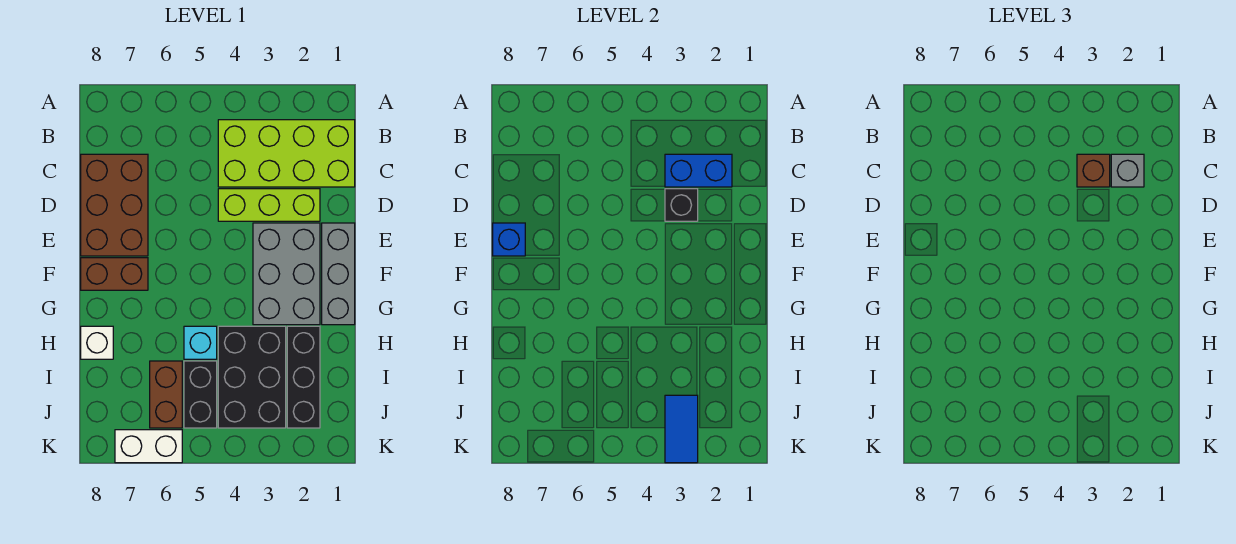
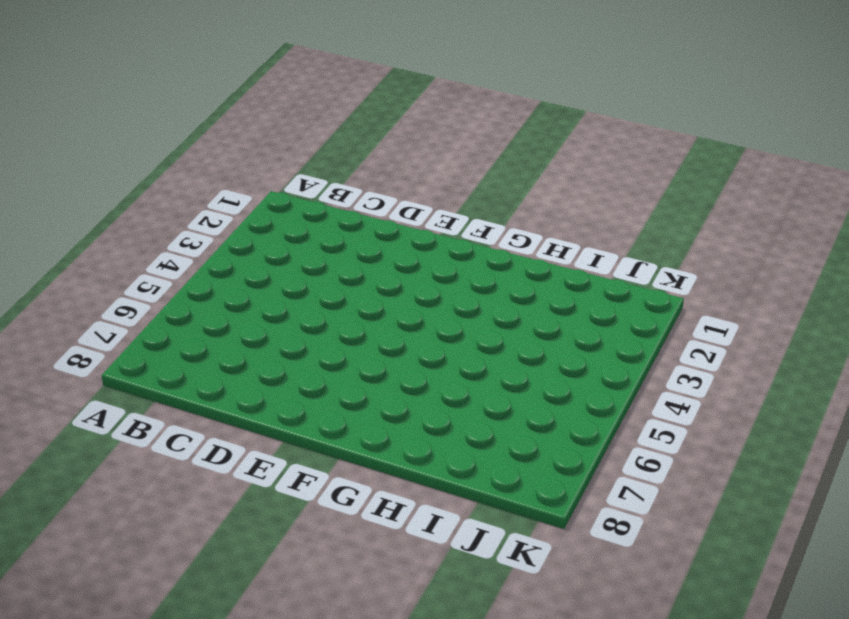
none -> lime 2x4 brick [218,120,355,187]
none -> brown 2x3 brick [81,154,148,256]
none -> lime 1x3 brick [218,189,320,221]

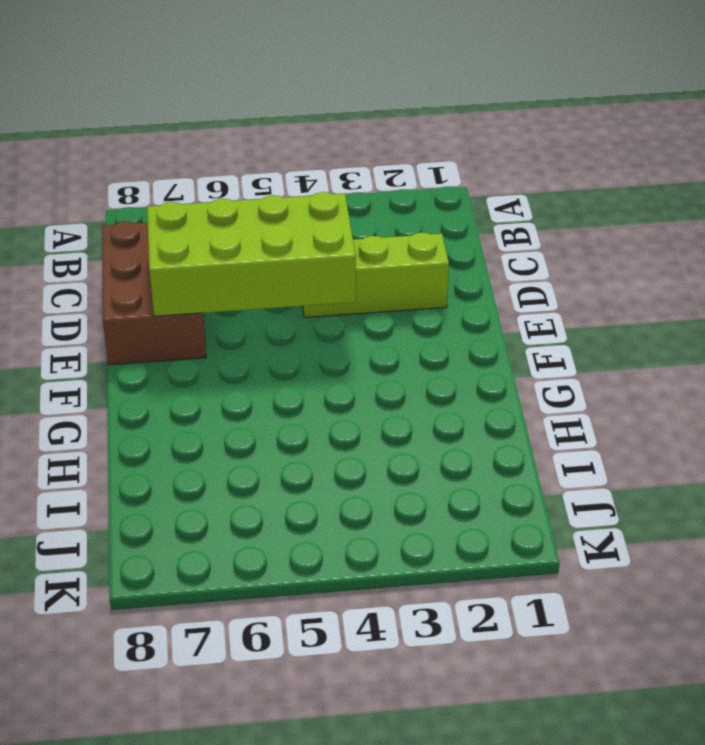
lime 2x4 brick [147,192,356,316] -> lime 2x4 brick moved to [218,120,355,187]
none -> grey 1x3 brick [322,223,355,325]
none -> grey 2x3 brick [253,223,320,325]
none -> brown 1x2 brick [81,258,148,290]

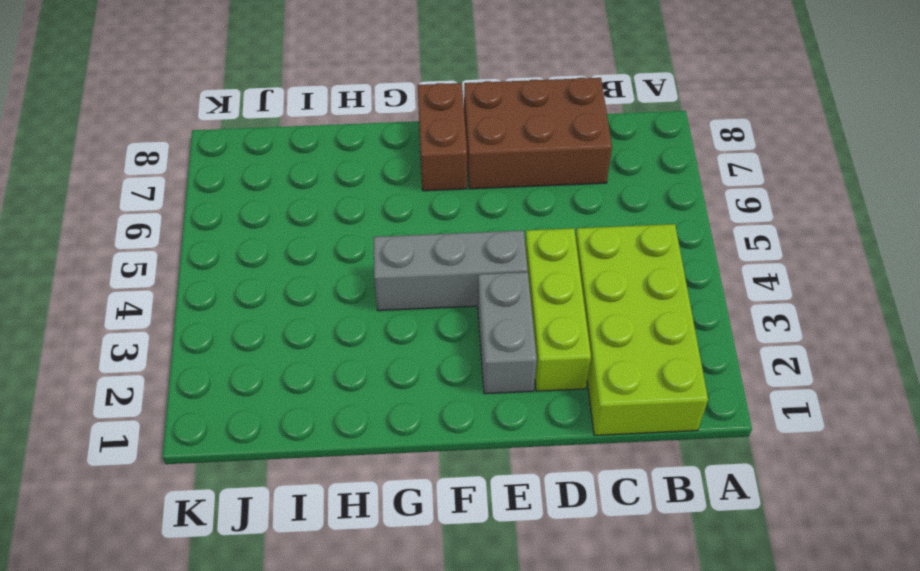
grey 1x2 brick [478,272,537,394] -> grey 2x3 brick [253,223,320,325]
grey 1x3 brick [373,231,528,311] -> grey 1x3 brick moved to [322,223,355,325]
none -> black 1x3 brick [287,326,320,428]
none -> black 2x3 brick [218,326,286,428]
none -> cyan 1x1 brick [184,326,217,359]

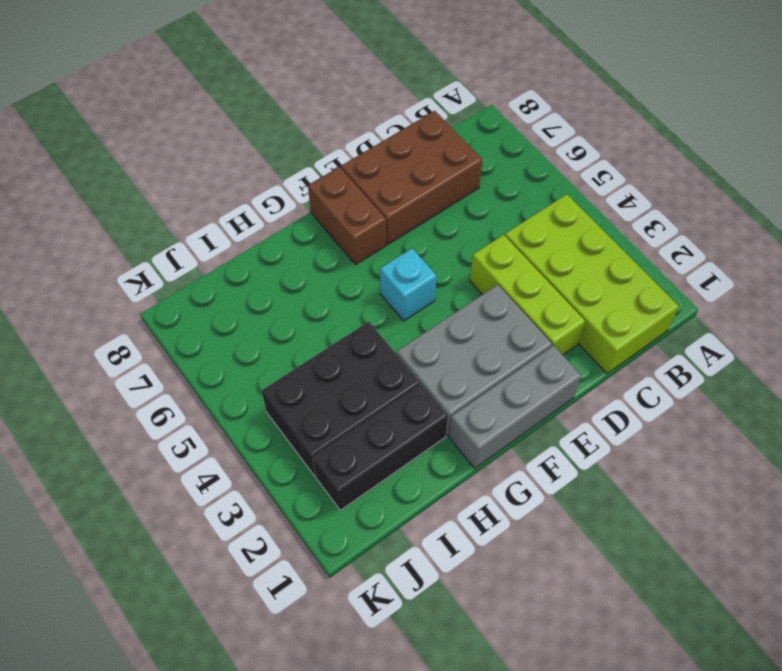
cyan 1x1 brick [380,248,437,321] -> cyan 1x1 brick moved to [184,326,217,359]
none -> white 1x1 brick [81,326,113,359]
none -> black 1x2 brick [184,361,217,428]
none -> brown 1x2 brick [150,361,182,428]

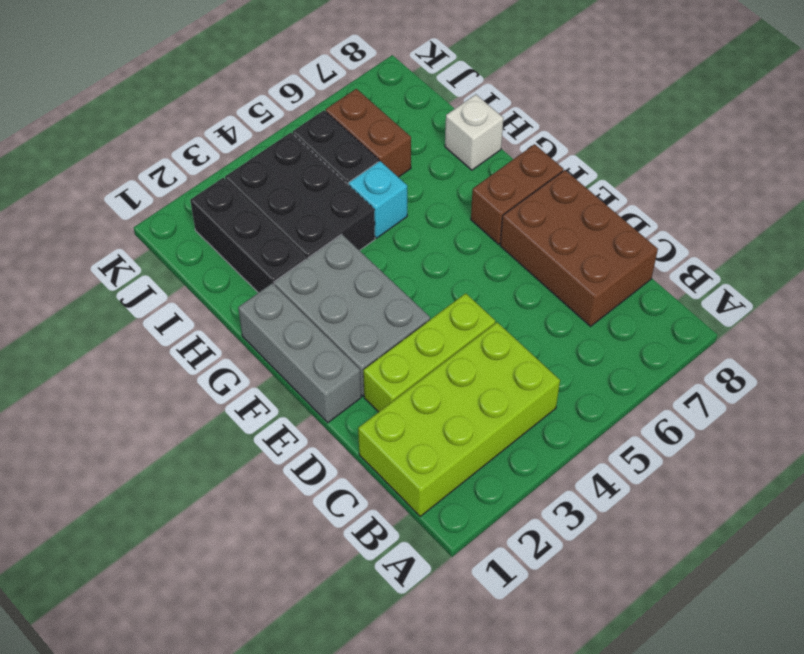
none -> white 1x2 brick [115,430,182,463]
none -> blue 1x2 brick [665,154,732,187]
none -> black 1x1 brick [665,189,698,221]

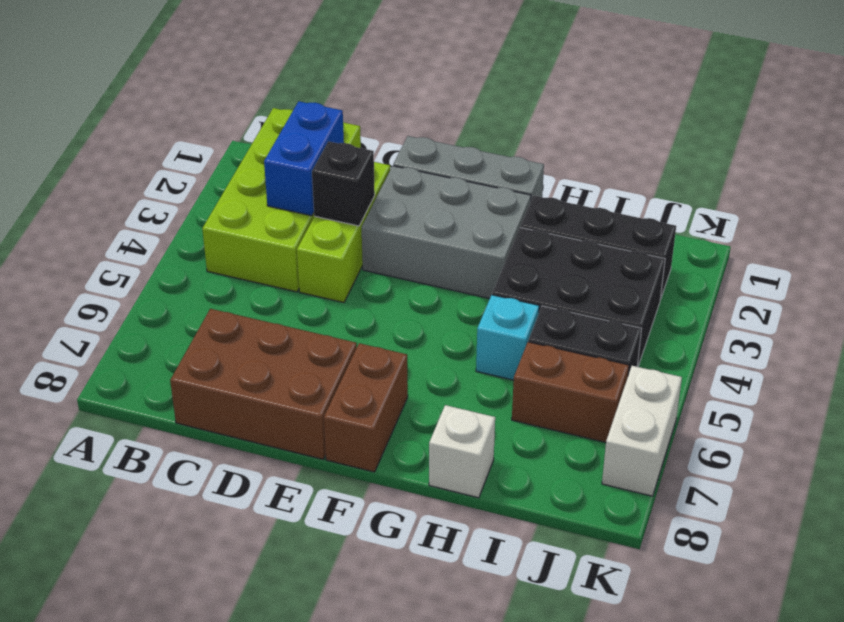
none -> blue 1x1 brick [493,223,525,256]
none -> blue 1x2 tile [665,395,698,463]
none -> grey 1x1 brick [1111,154,1144,187]

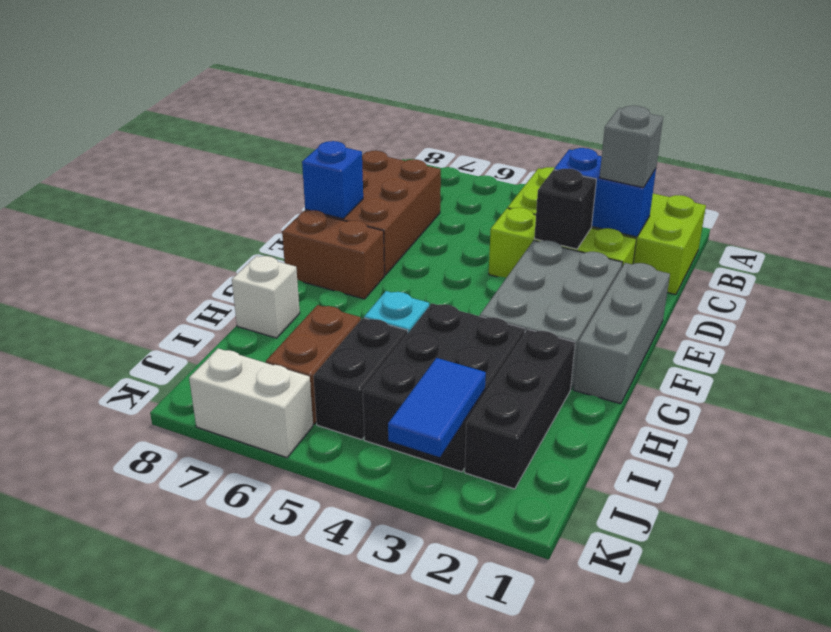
none -> brown 1x1 brick [1077,154,1110,187]

